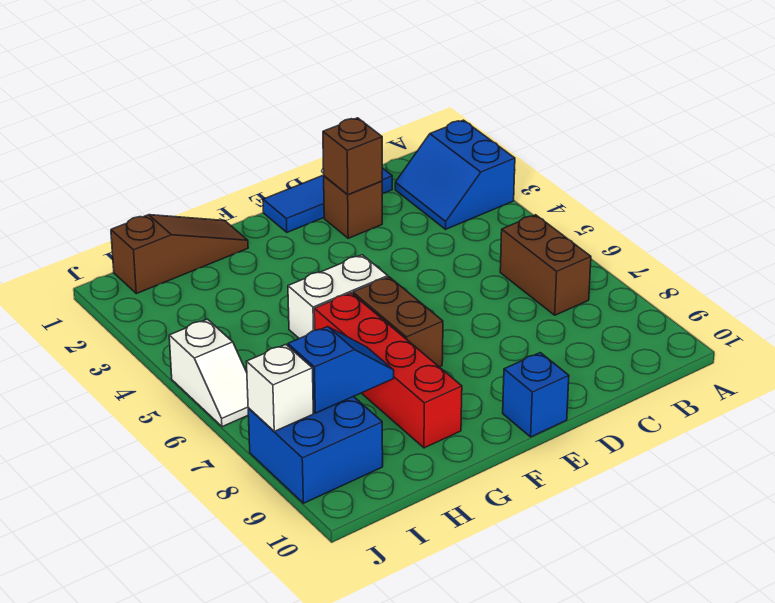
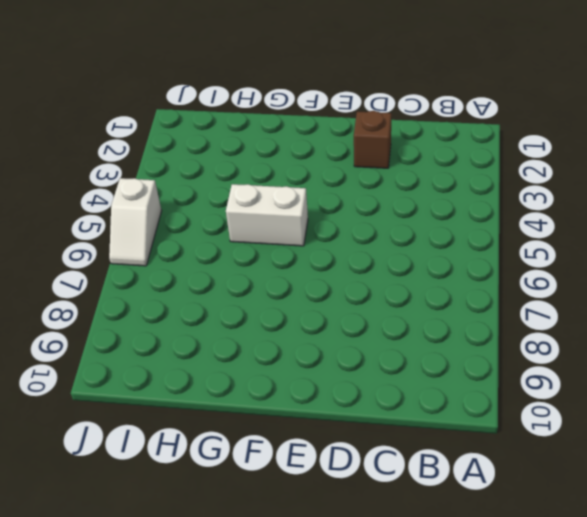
none -> blue 2x2 slope [395,120,515,229]
none -> brown 1x2 brick [500,215,591,315]
none -> blue 1x3 tile [263,168,392,232]

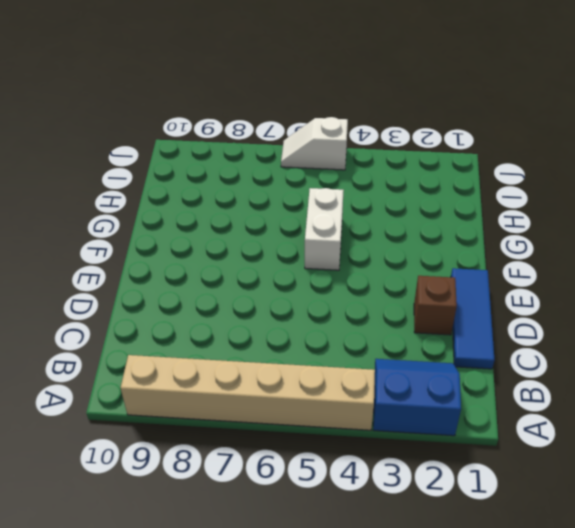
tan 1x6 brick [121,355,375,430] -> none
none -> brown 1x2 brick [500,215,591,315]
none -> blue 1x1 brick [503,353,569,437]
none -> brown 1x2 brick [353,277,443,367]

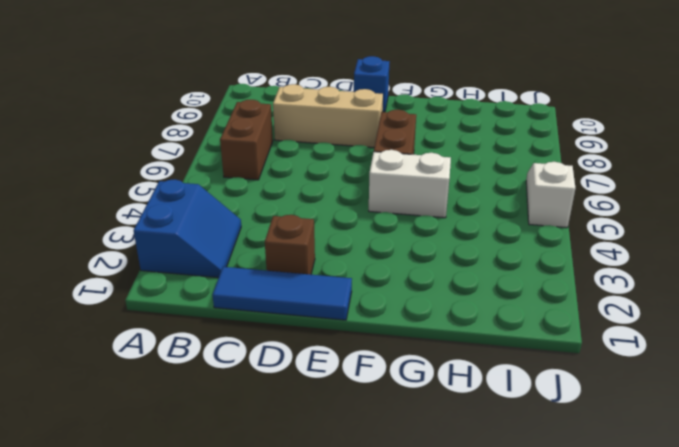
tan 1x3 brick [273,84,383,147] -> none
none -> brown 1x3 slope [111,215,248,294]
none -> red 1x4 brick [314,293,462,448]
none -> blue 2x2 brick [248,396,383,503]

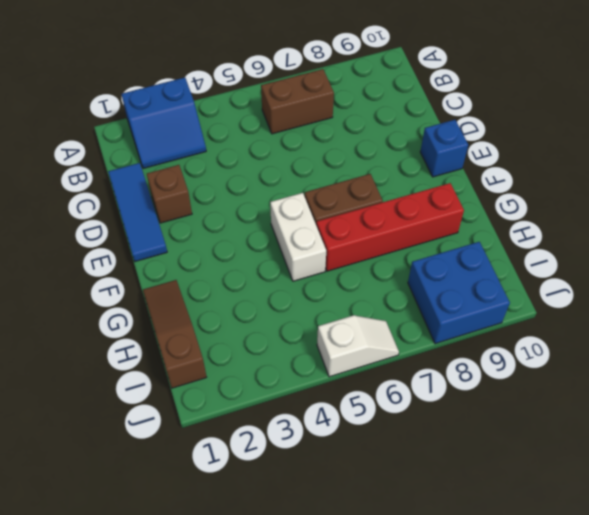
none -> brown 1x1 brick [323,118,382,195]
none -> blue 1x2 slope [288,327,394,413]
none -> white 1x1 brick [246,344,313,431]

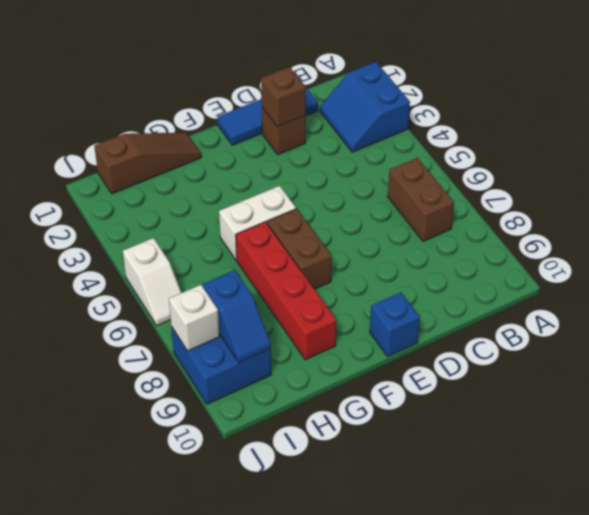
blue 1x2 slope [203,270,271,363] -> blue 1x2 slope turned to [288,327,394,413]

